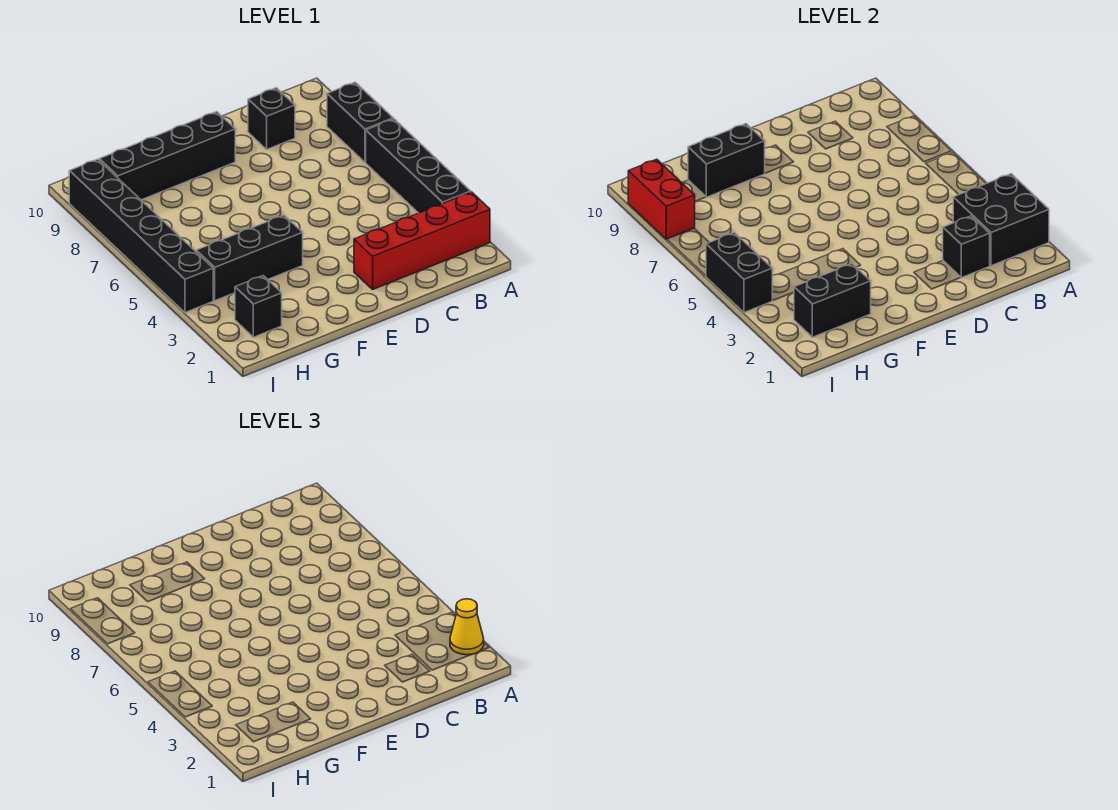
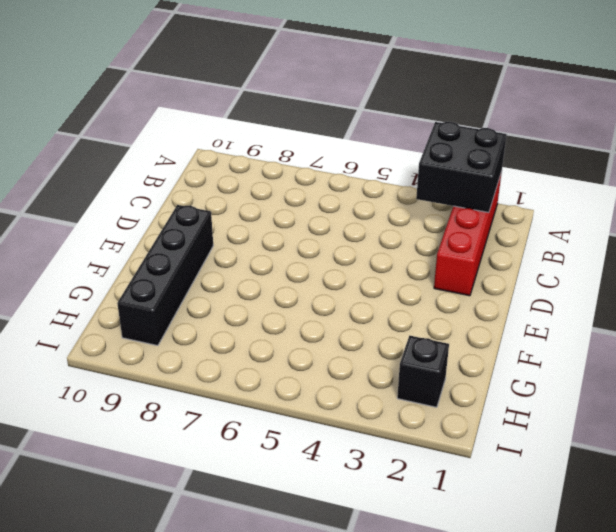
none -> black 1x4 brick [366,119,471,213]
none -> black 1x2 brick [327,82,393,162]
none -> black 1x1 brick [248,88,295,149]

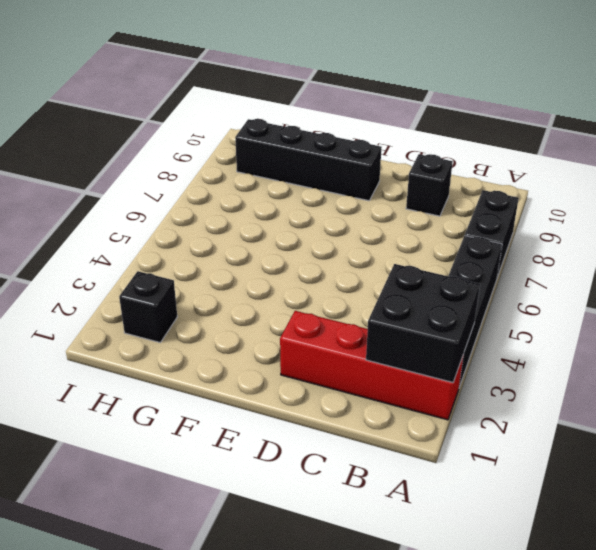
none -> black 1x3 brick [196,215,303,301]
none -> black 1x6 brick [69,159,213,313]
none -> black 1x1 brick [943,216,990,278]

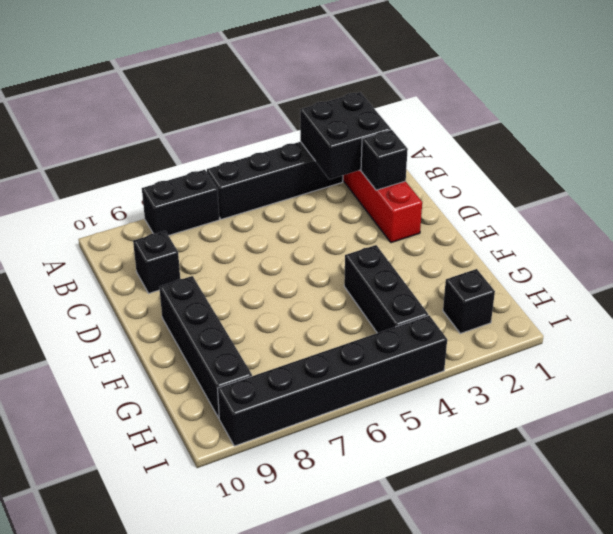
none -> black 1x2 brick [688,124,765,197]
none -> black 1x2 brick [794,264,871,337]
none -> black 1x2 brick [706,233,772,313]

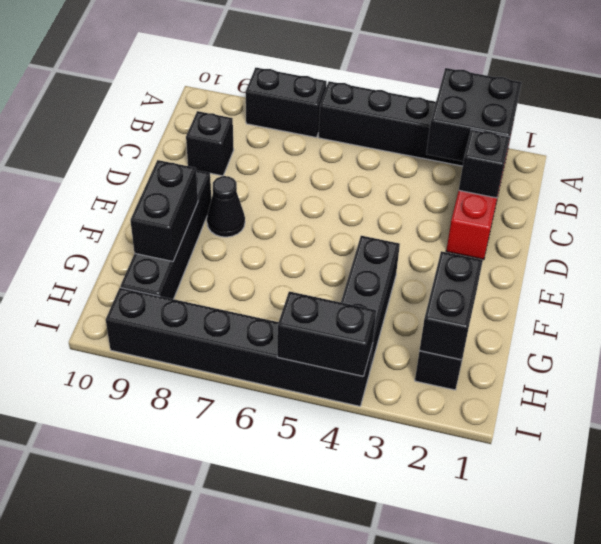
black 1x1 cone [207,176,245,237] -> none
none -> red 1x2 brick [628,159,695,239]
none -> yellow 1x1 cone [450,599,484,655]

